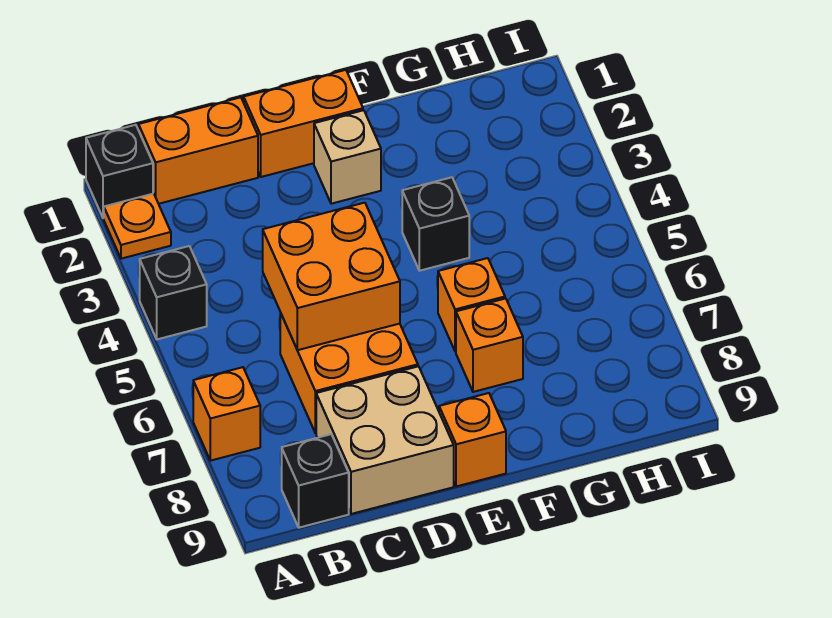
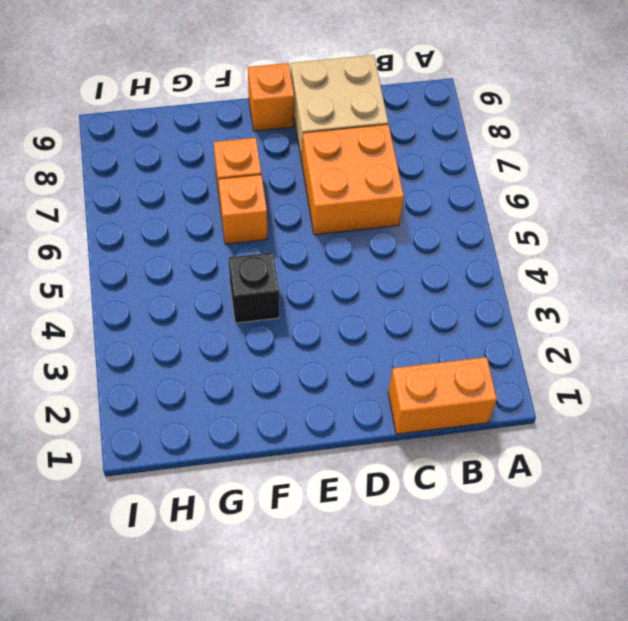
none -> black 1x1 brick [86,125,153,218]
none -> orange 1x1 plate [104,194,171,259]
none -> black 1x1 brick [140,246,207,339]

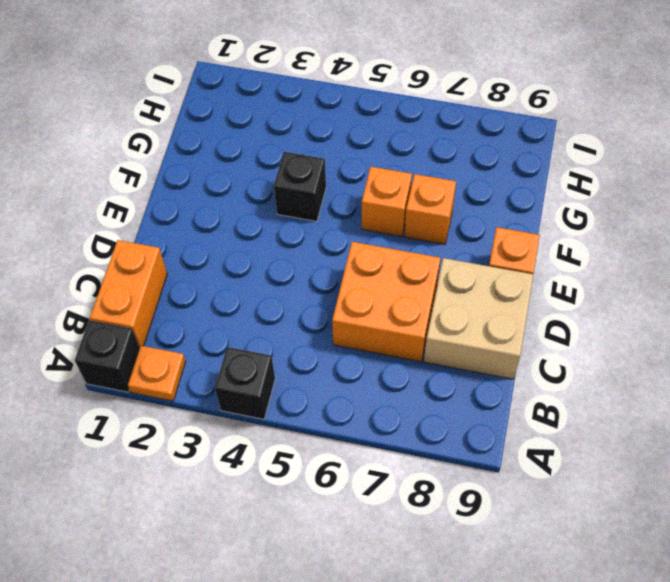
none -> orange 1x1 brick [193,367,260,461]
none -> black 1x1 brick [282,434,349,528]
none -> orange 1x2 brick [244,70,363,177]

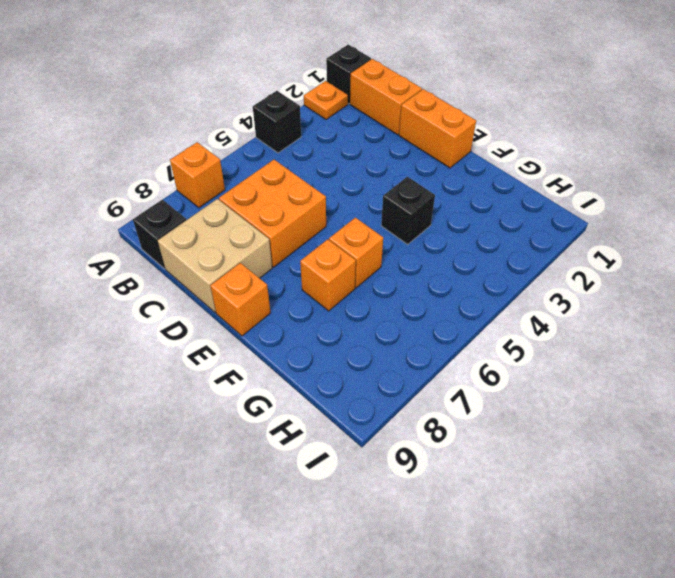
none -> tan 1x1 brick [314,110,381,204]
none -> orange 2x2 brick [263,203,400,350]

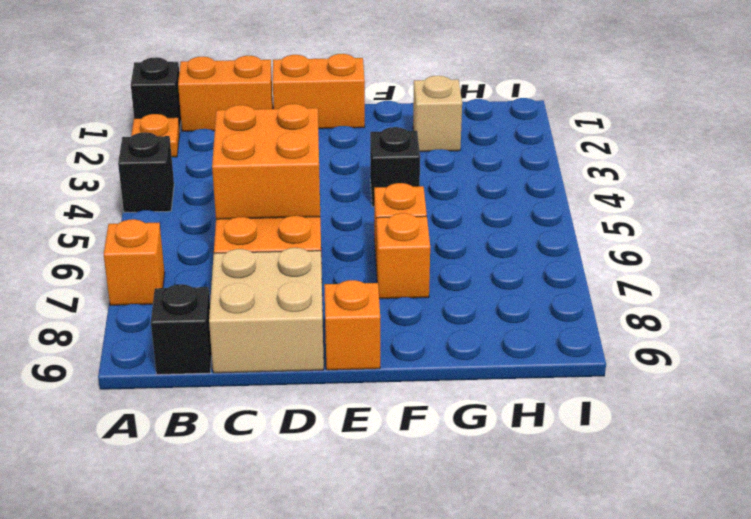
tan 1x1 brick [413,76,462,152] -> tan 1x1 brick moved to [314,110,381,204]

